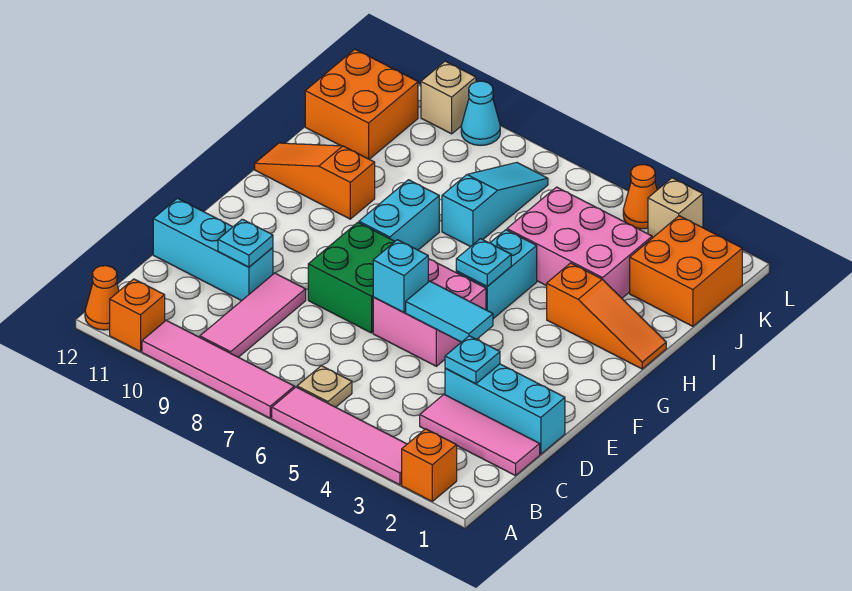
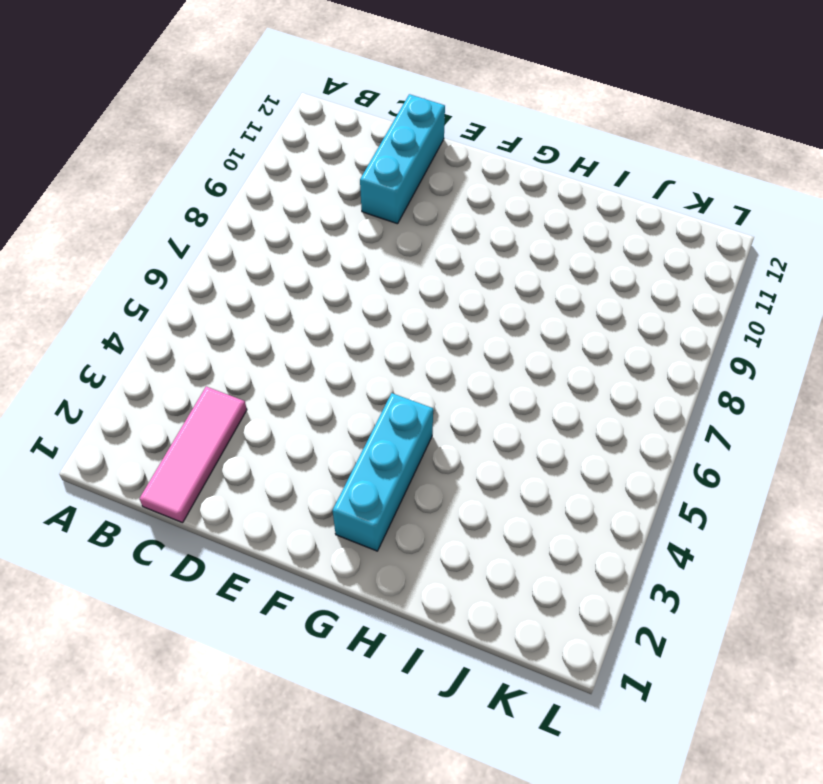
cyan 1x3 brick [332,393,433,551] -> cyan 1x3 brick moved to [445,364,565,454]
none -> orange 1x1 brick [402,429,457,501]
none -> pink 1x4 tile [272,387,407,485]
none -> pink 1x4 tile [142,320,294,418]

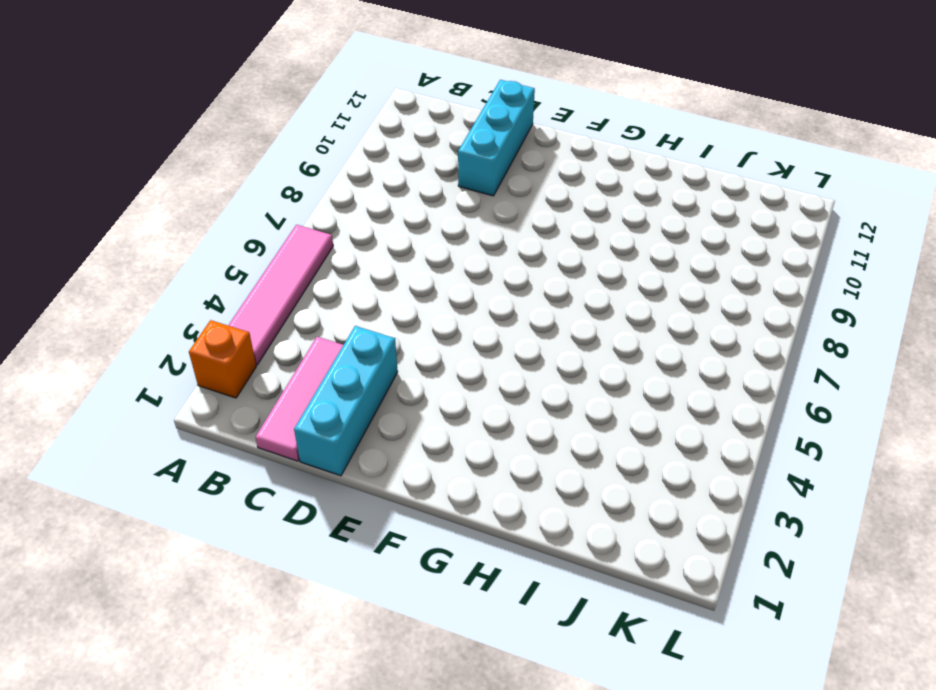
none -> pink 1x4 tile [142,320,294,418]
none -> orange 1x1 brick [110,279,165,352]
none -> orange 1x1 cone [85,266,119,330]

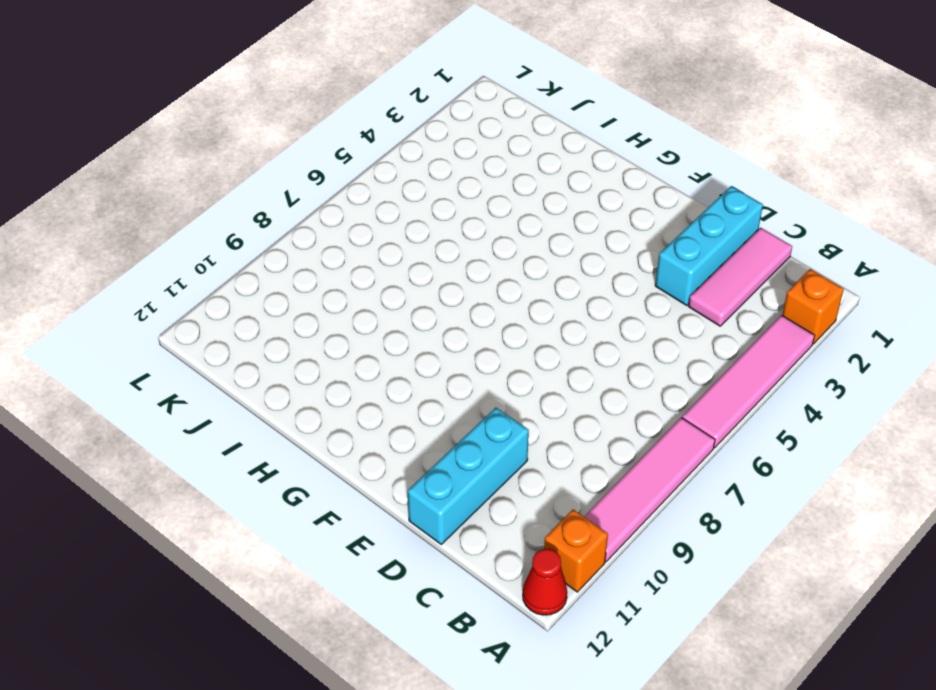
red 1x1 cone [523,549,567,615] -> orange 1x1 cone [85,266,119,330]
none -> tan 1x1 plate [297,366,352,407]
none -> pink 1x3 tile [200,273,306,357]
none -> pink 2x2 brick [373,259,486,366]

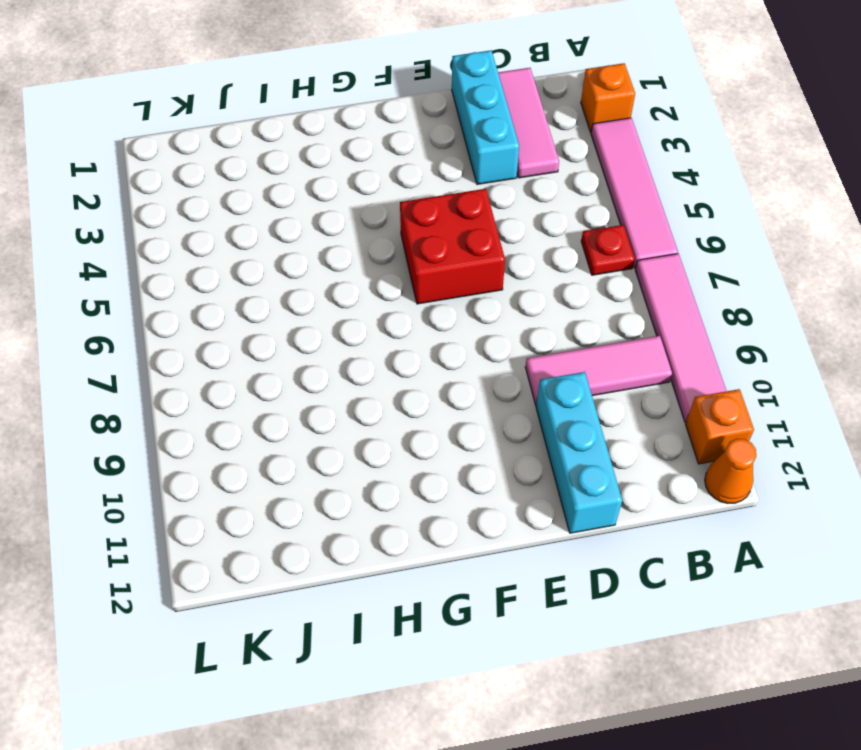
red 1x1 plate [581,225,635,275] -> tan 1x1 plate [297,366,352,407]
red 2x2 brick [400,189,505,304] -> pink 2x2 brick [373,259,486,366]
none -> green 2x2 brick [308,223,395,333]
none -> cyan 1x2 brick [456,230,537,319]
none -> cyan 1x2 brick [359,180,439,250]

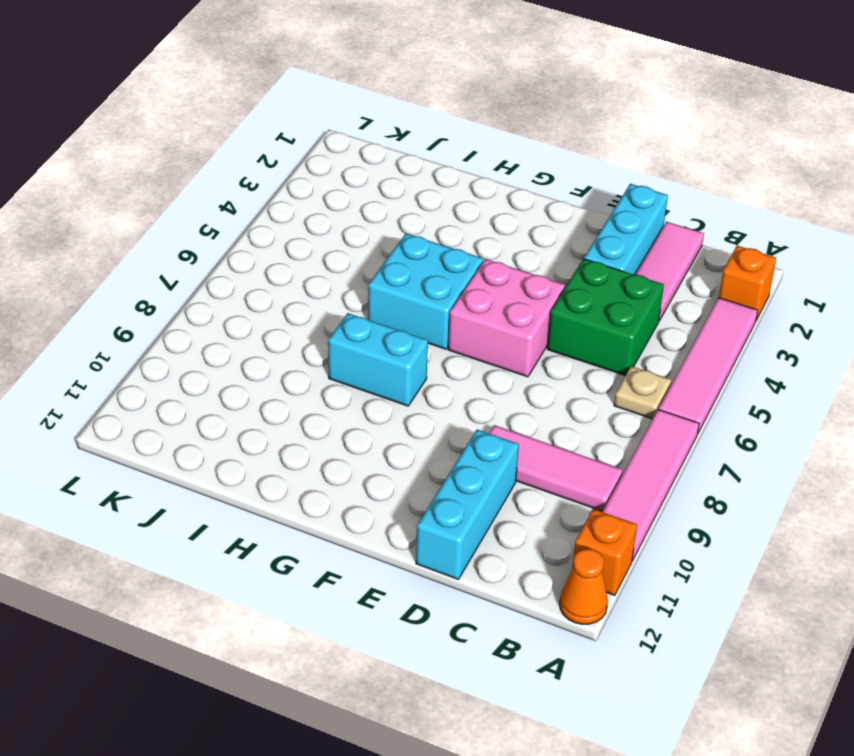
green 2x2 brick [547,259,664,376] -> green 2x2 brick moved to [308,223,395,333]
cyan 2x2 brick [368,234,483,349] -> cyan 1x2 brick [456,230,537,319]
none -> orange 1x3 slope [547,263,666,369]
none -> orange 1x3 slope [255,143,375,219]
none -> pink 2x3 brick [507,187,652,298]

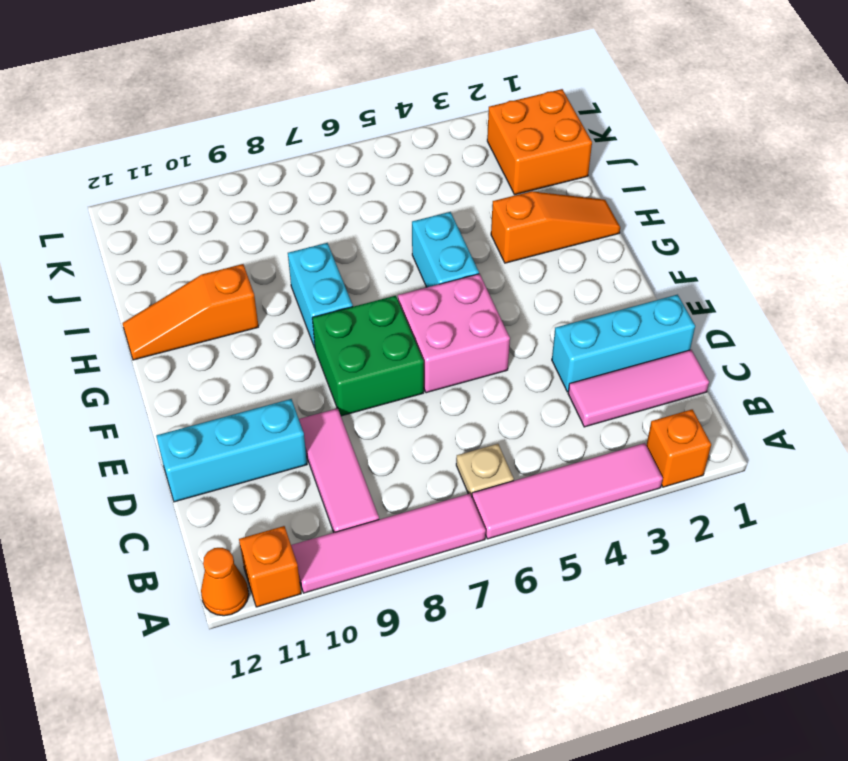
none -> pink 2x3 brick [507,187,652,298]
none -> cyan 1x3 slope [442,163,548,247]
none -> orange 2x2 brick [305,49,418,159]

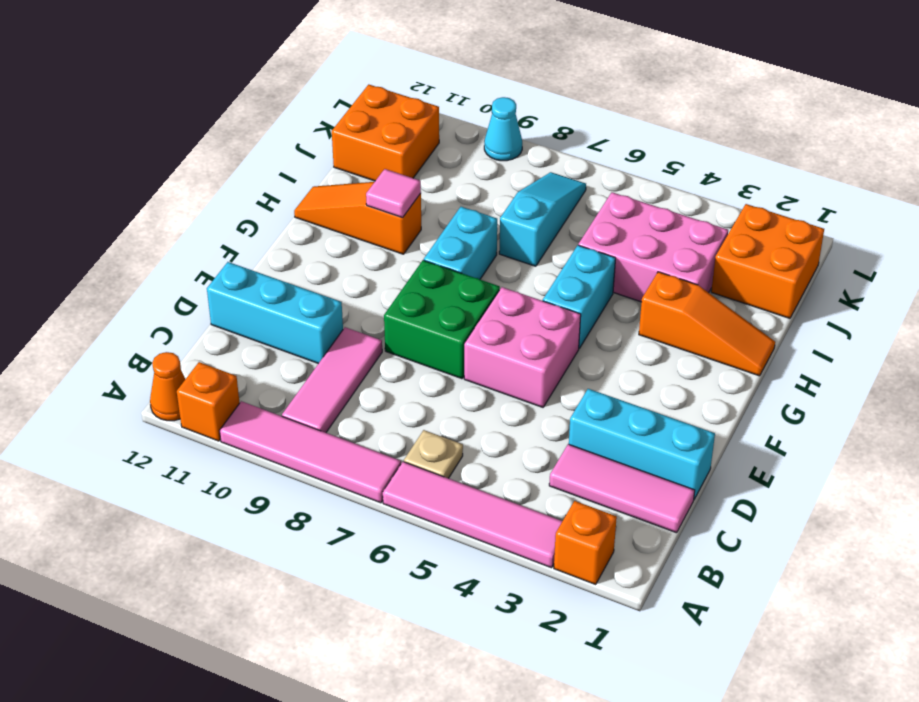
pink 1x1 tile [366,169,421,218] -> none
none -> tan 1x1 brick [648,178,703,237]
none -> orange 1x1 cone [623,165,657,229]
none -> tan 1x1 brick [421,61,476,134]

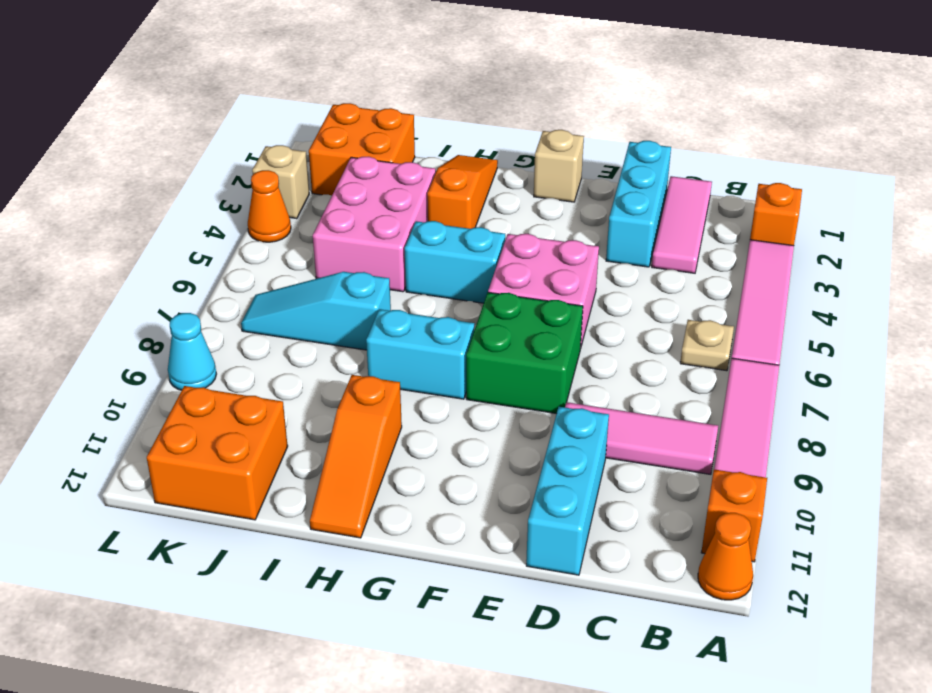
tan 1x1 brick [534,130,584,202] -> tan 1x1 brick moved to [421,61,476,134]
none -> cyan 1x1 plate [445,336,500,384]
none -> cyan 1x1 plate [218,219,273,267]
none -> cyan 1x2 tile [406,281,493,342]

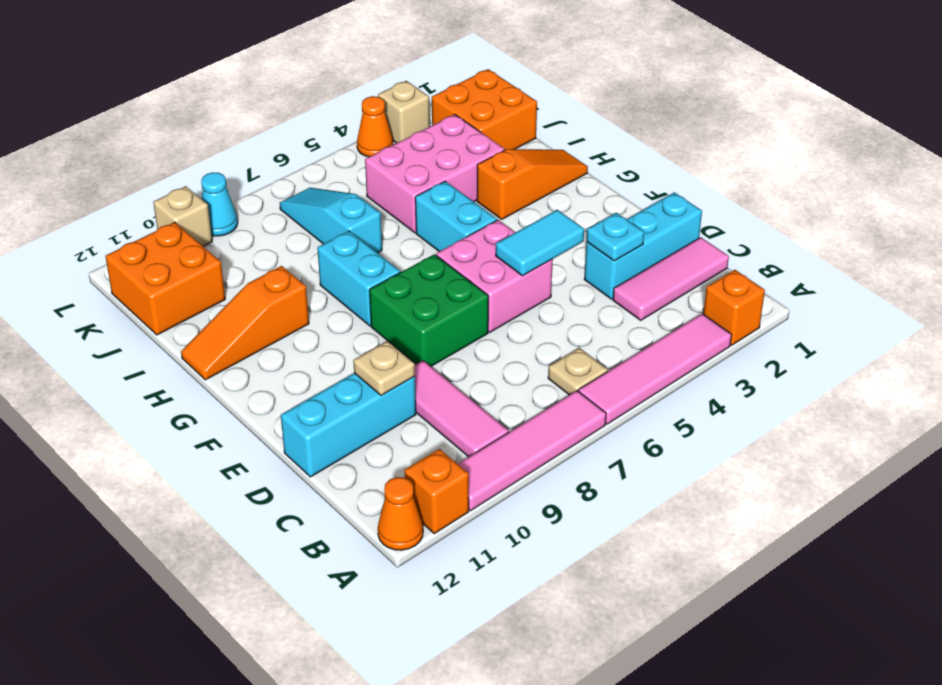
tan 1x1 plate [353,341,415,396] -> cyan 1x1 plate [218,219,273,267]
none -> cyan 1x1 brick [373,240,428,313]
none -> cyan 1x1 plate [456,239,511,286]

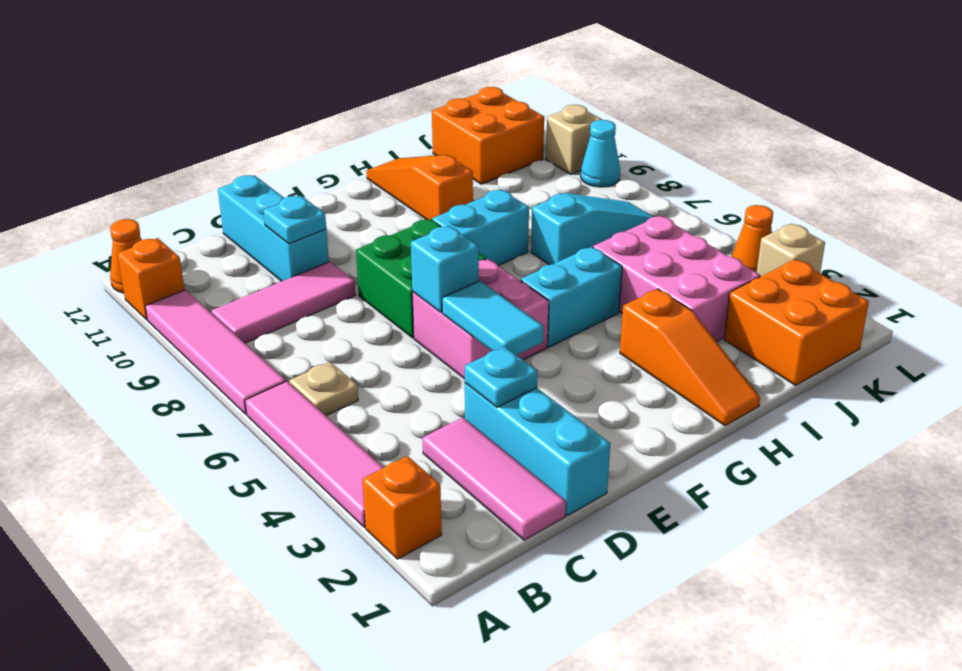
none -> cyan 1x1 plate [456,239,511,286]

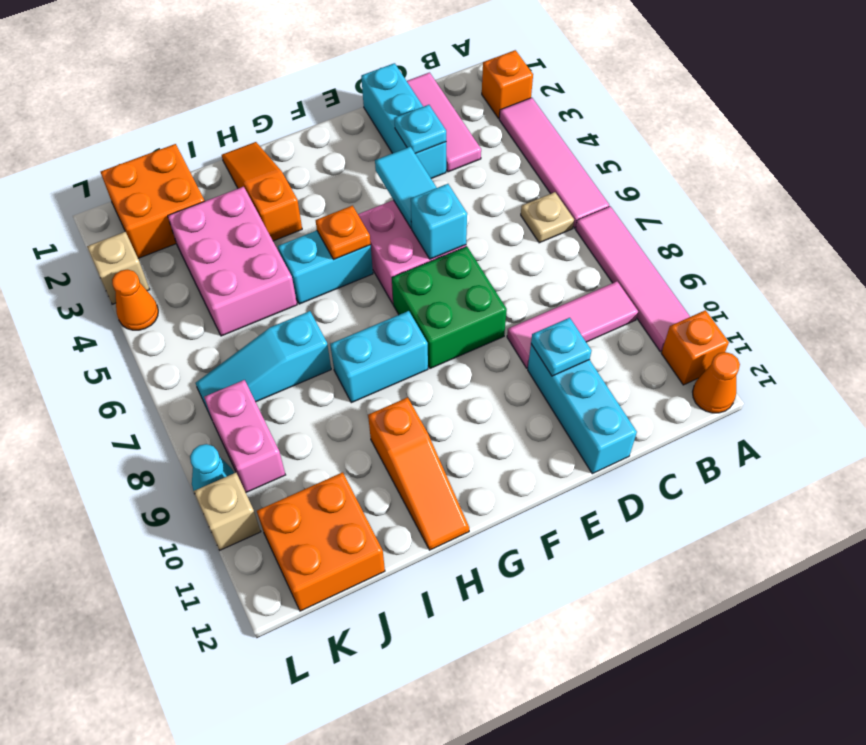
orange 1x1 plate [316,206,371,260] -> cyan 1x1 plate [456,239,511,286]
pink 1x2 brick [204,380,285,492] -> none

